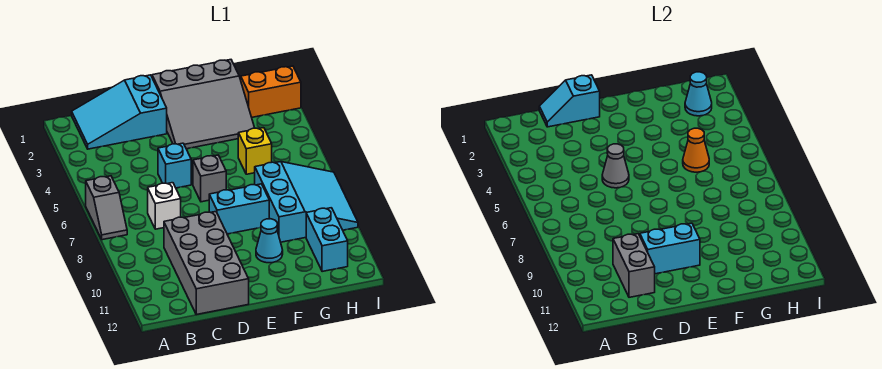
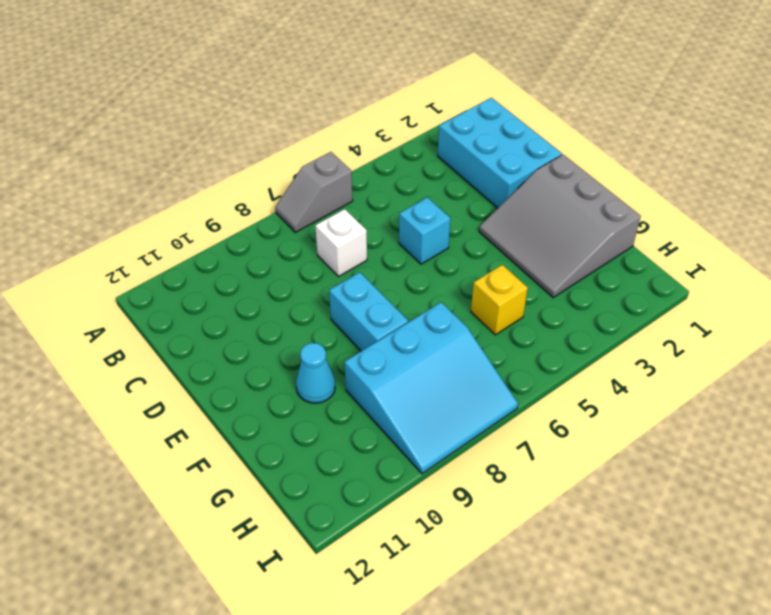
cyan 2x3 brick [438,98,562,208] -> cyan 2x3 slope [72,75,167,149]
none -> grey 2x4 brick [164,212,249,315]
none -> grey 1x1 brick [193,155,226,202]
none -> orange 1x2 brick [241,66,301,117]

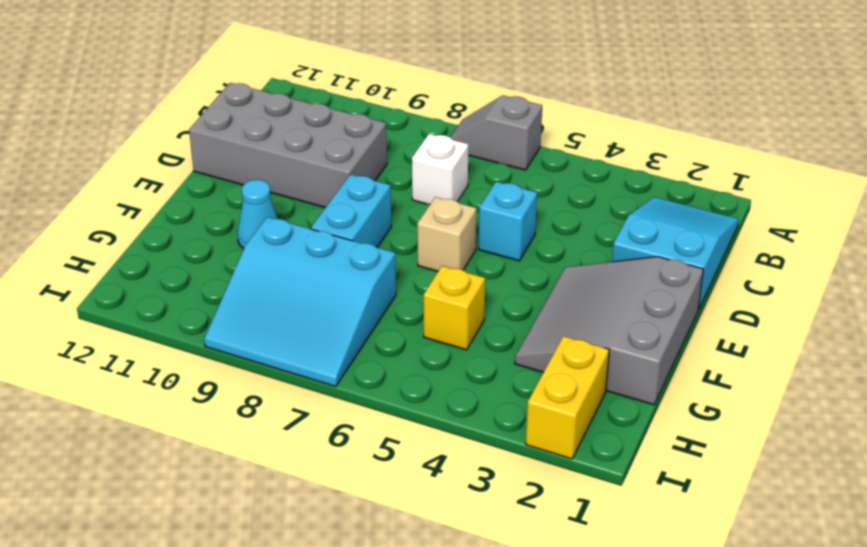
tan 1x1 brick [417,197,476,271] -> grey 1x1 brick [193,155,226,202]
yellow 1x2 brick [526,336,609,459] -> orange 1x2 brick [241,66,301,117]
none -> cyan 1x2 brick [306,208,348,272]
none -> cyan 1x2 slope [539,75,600,127]
none -> grey 1x2 brick [613,234,655,297]

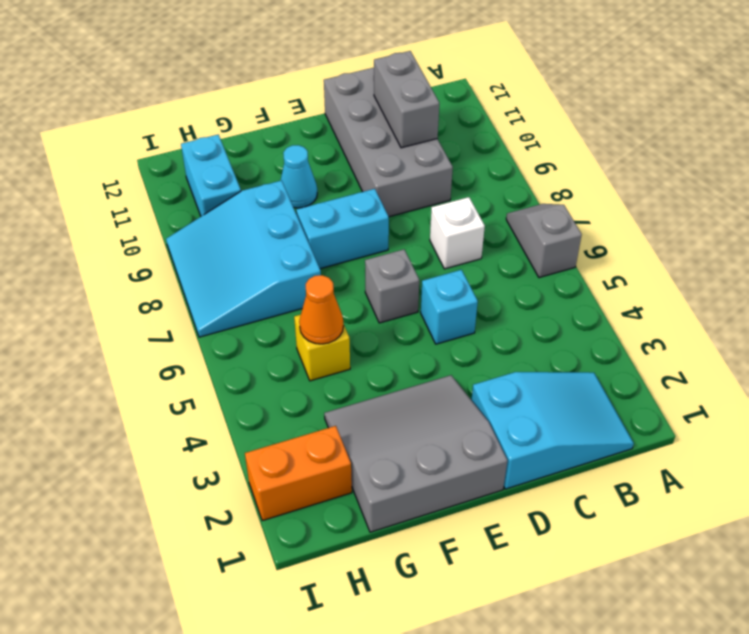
none -> cyan 1x2 slope [539,75,600,127]
none -> grey 1x1 cone [602,144,629,188]
none -> cyan 1x2 brick [640,223,700,274]

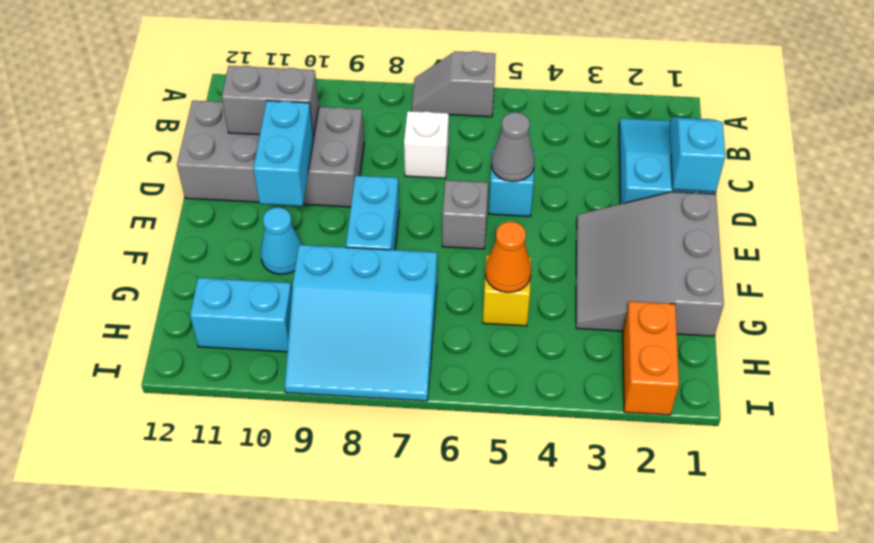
none -> cyan 1x1 cone [685,72,712,116]

